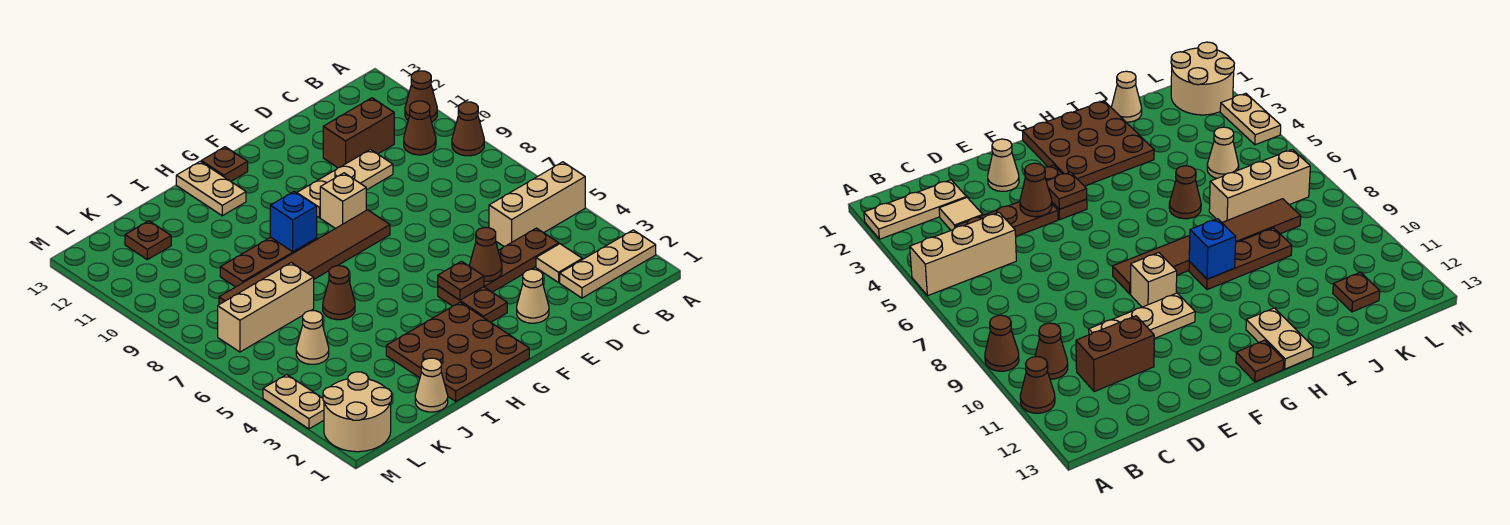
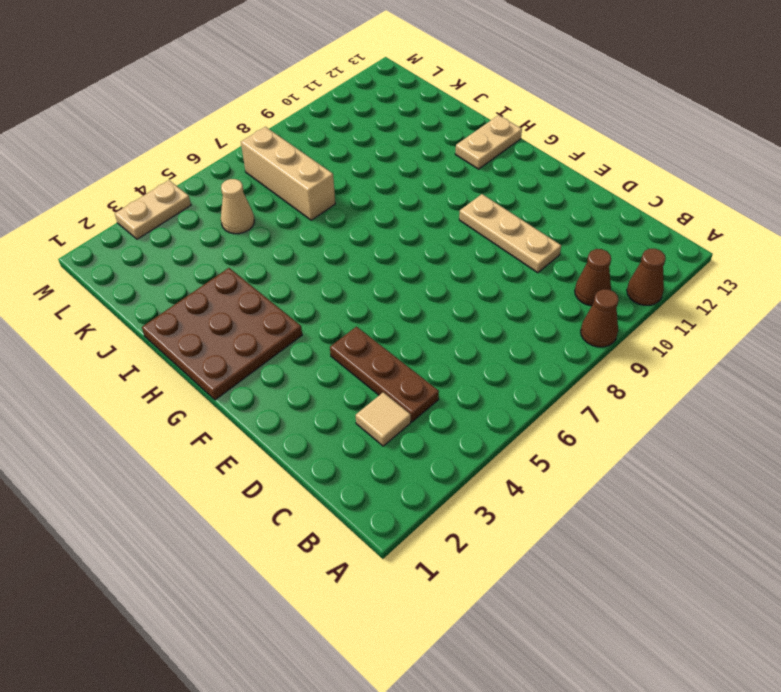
none -> tan 1x3 plate [560,230,656,298]
none -> tan 1x3 brick [489,162,585,246]
none -> brown 1x2 brick [323,98,394,168]

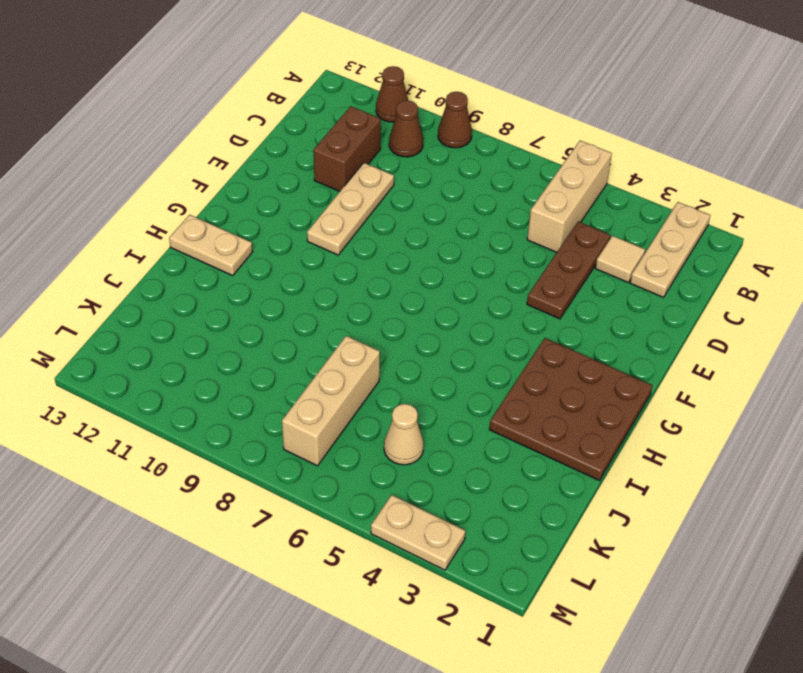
none -> tan 1x1 cone [517,269,549,323]
none -> brown 1x2 plate [438,286,507,322]
none -> brown 1x6 tile [219,210,390,304]

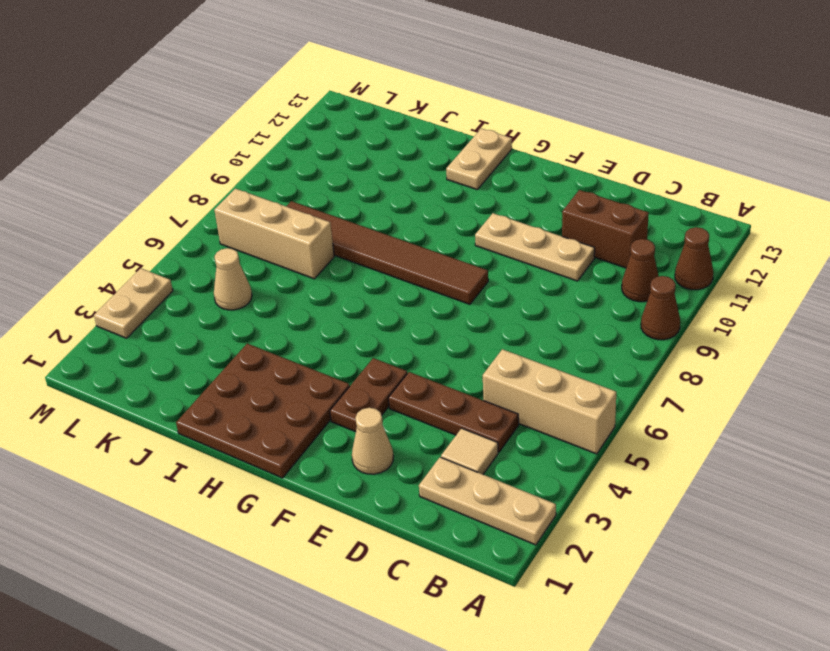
none -> tan 1x1 brick [320,173,366,229]
none -> brown 1x1 plate [201,147,248,181]
none -> brown 1x3 plate [220,237,317,287]

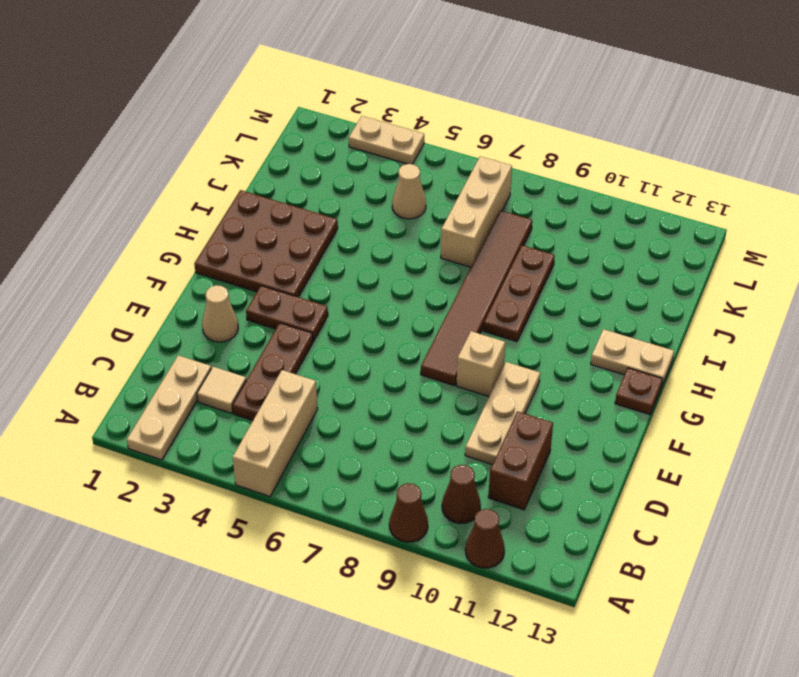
none -> brown 1x1 cone [323,266,355,320]
none -> tan 1x1 cone [415,358,448,412]
none -> brown 1x1 plate [125,221,171,260]

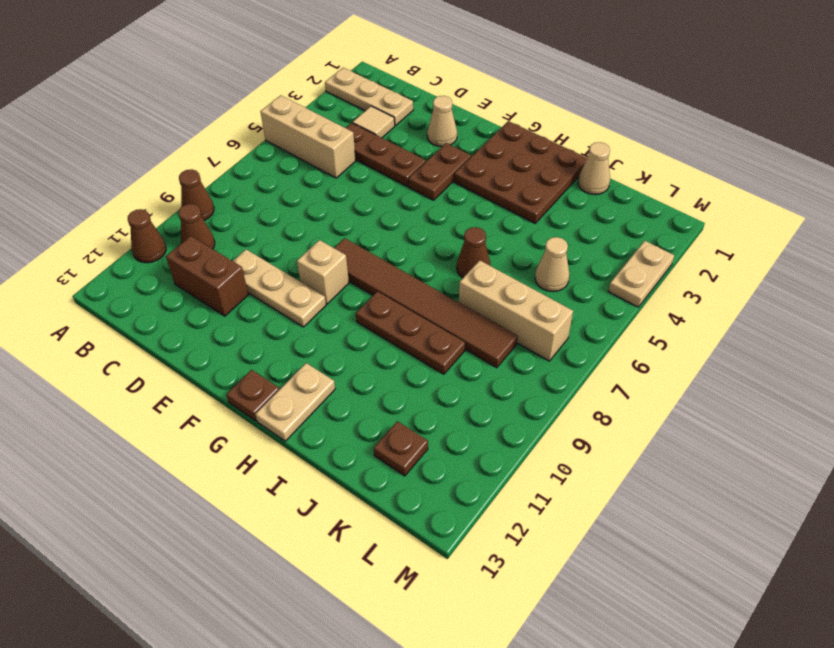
none -> tan 2x2 round brick [323,372,392,452]
none -> brown 1x1 cone [470,228,502,281]
none -> brown 1x1 plate [438,261,484,300]

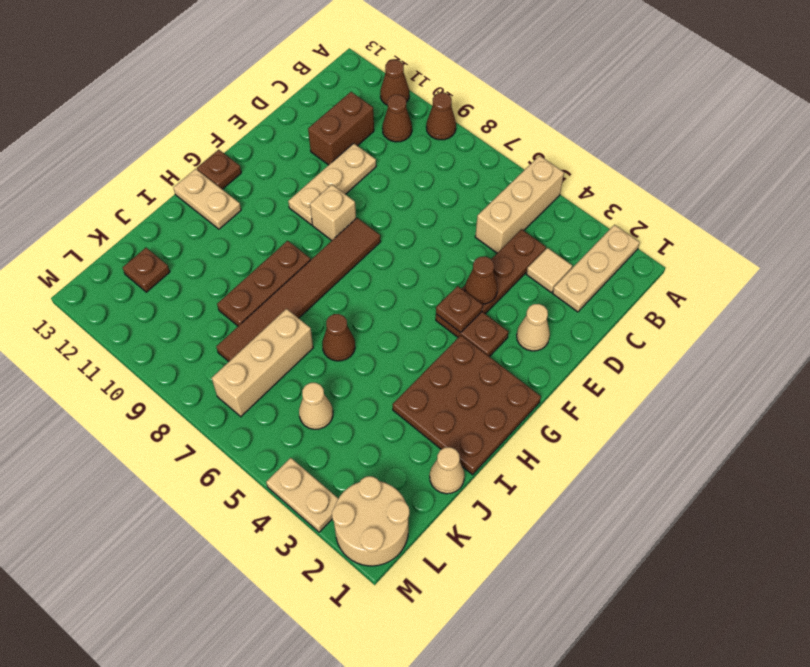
none -> blue 1x1 brick [270,192,317,252]

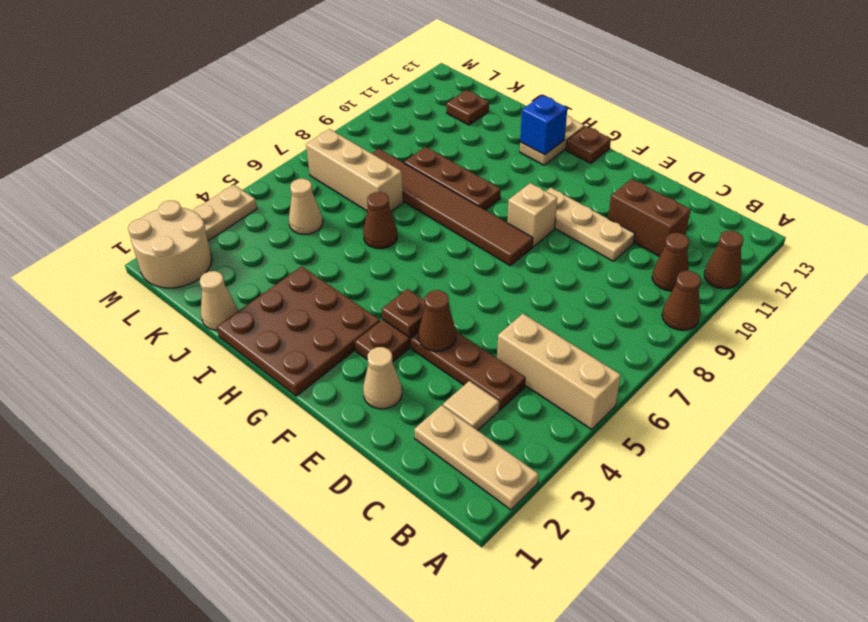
blue 1x1 brick [520,95,567,155] -> blue 1x1 brick moved to [270,192,317,252]

